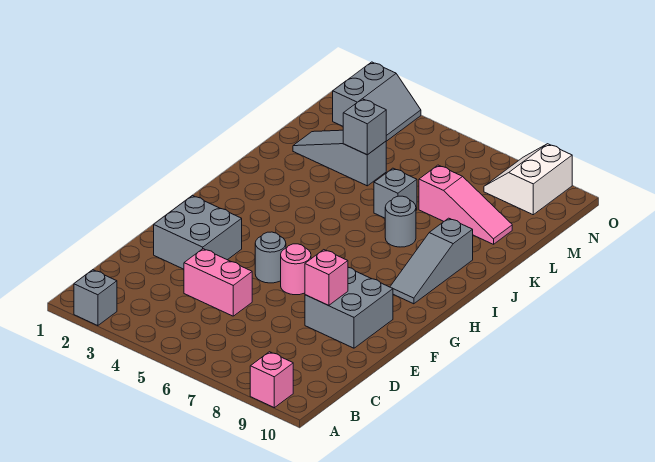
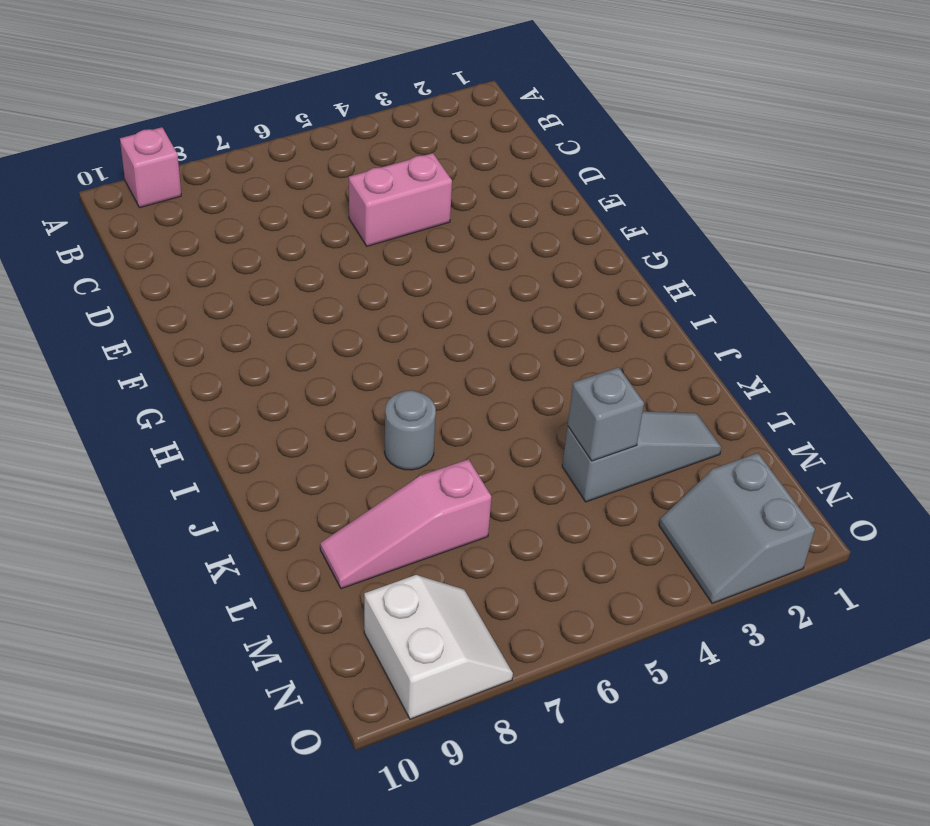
none -> grey 1x1 brick [74,270,117,326]
none -> grey 2x2 brick [154,195,242,269]
none -> grey 2x2 brick [305,267,393,348]

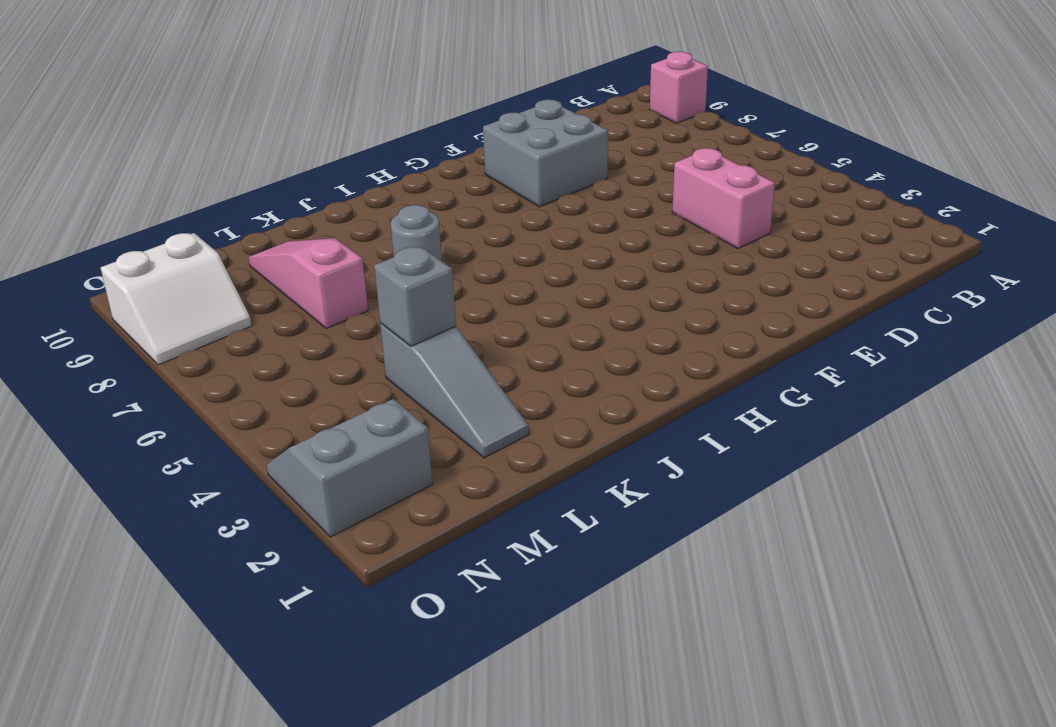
none -> grey 1x1 brick [74,270,117,326]
none -> grey 2x2 brick [154,195,242,269]
none -> grey 1x1 round brick [255,232,286,283]

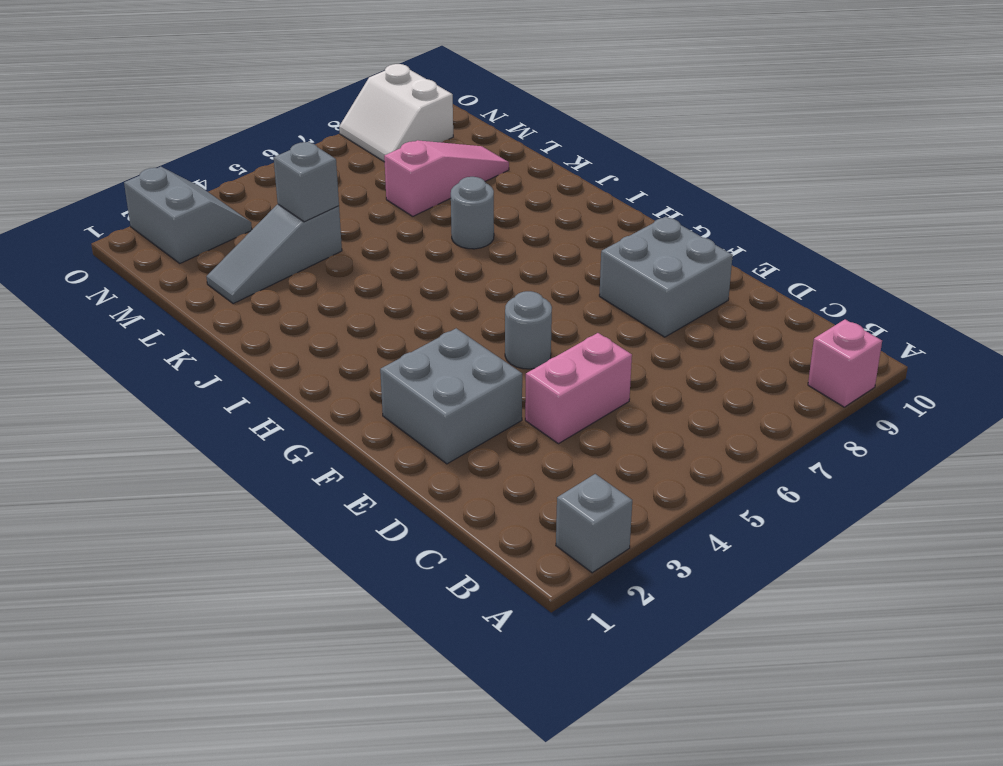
none -> pink 1x1 round brick [281,244,311,295]
none -> grey 1x3 slope [390,218,473,304]
none -> grey 1x1 brick [374,168,417,218]

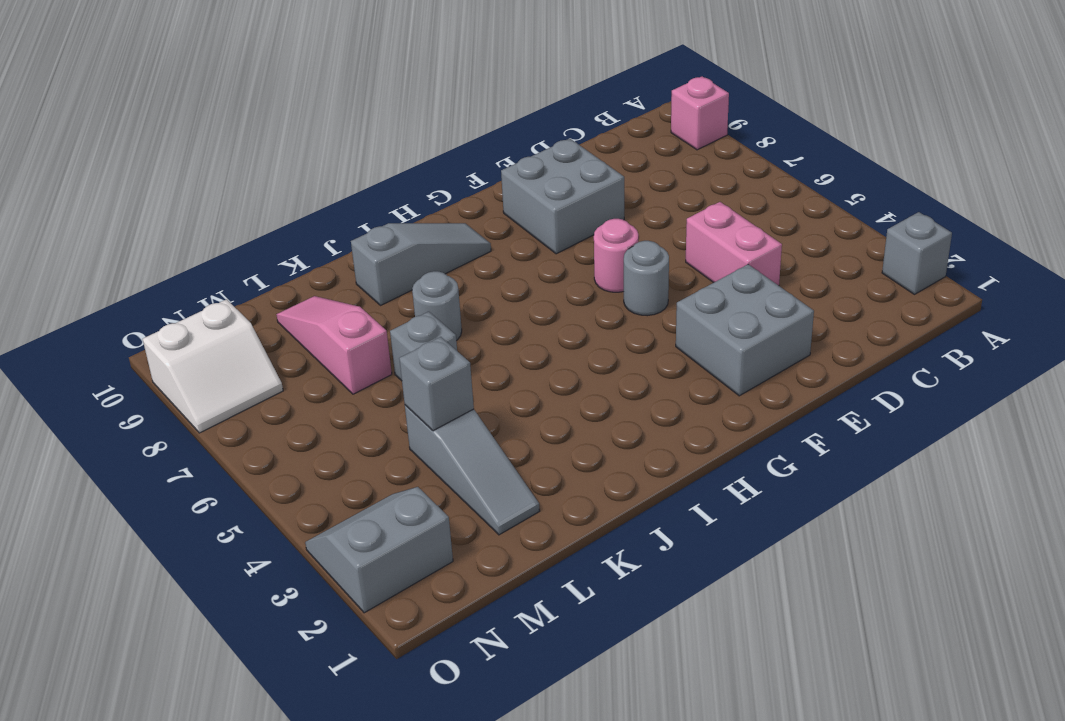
none -> pink 1x1 brick [305,250,348,306]

